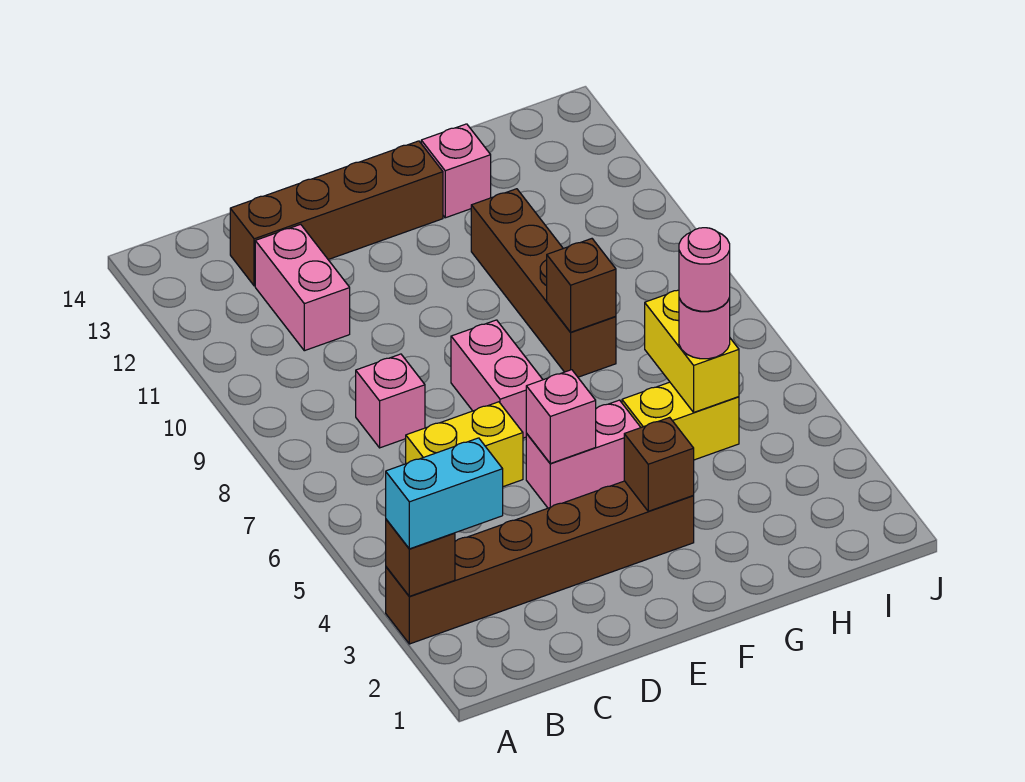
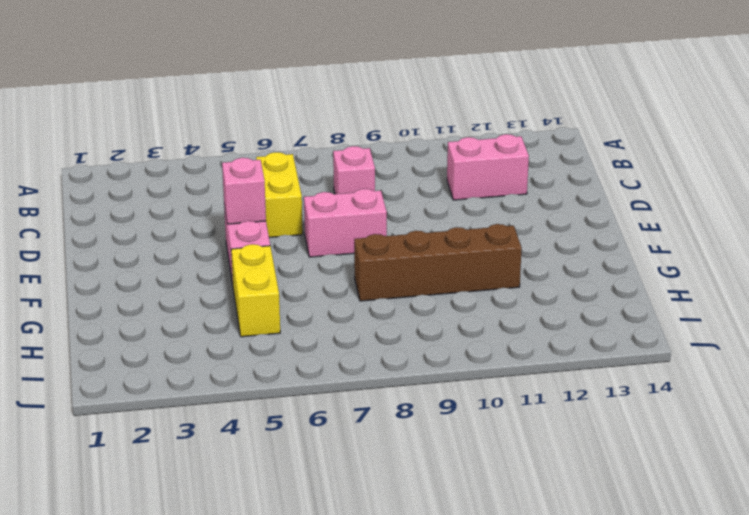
none -> brown 1x6 brick [386,481,694,644]
none -> brown 1x4 brick [230,141,443,286]
none -> pink 1x1 brick [421,124,491,218]

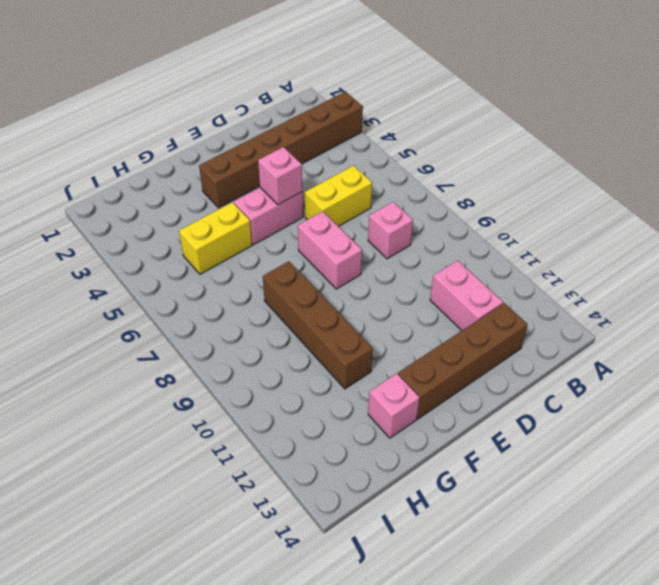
none -> brown 1x1 brick [386,520,455,596]
none -> brown 1x1 brick [624,417,694,511]
none -> brown 1x1 brick [547,239,616,332]

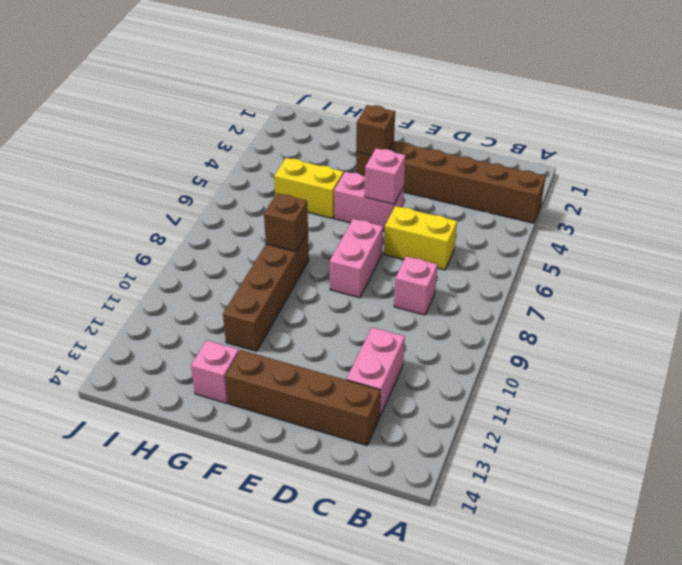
none -> brown 1x1 brick [386,520,455,596]
none -> yellow 1x2 brick [645,290,739,412]
none -> cyan 1x2 brick [386,438,503,549]

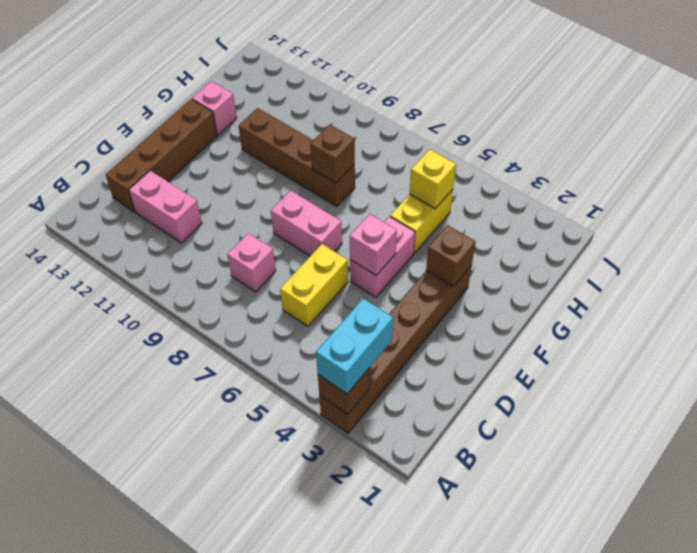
yellow 1x1 brick [410,149,456,209] -> yellow 1x2 brick [645,290,739,412]
none -> pink 1x1 round brick [679,298,730,359]
none -> pink 1x1 round brick [679,228,730,311]

